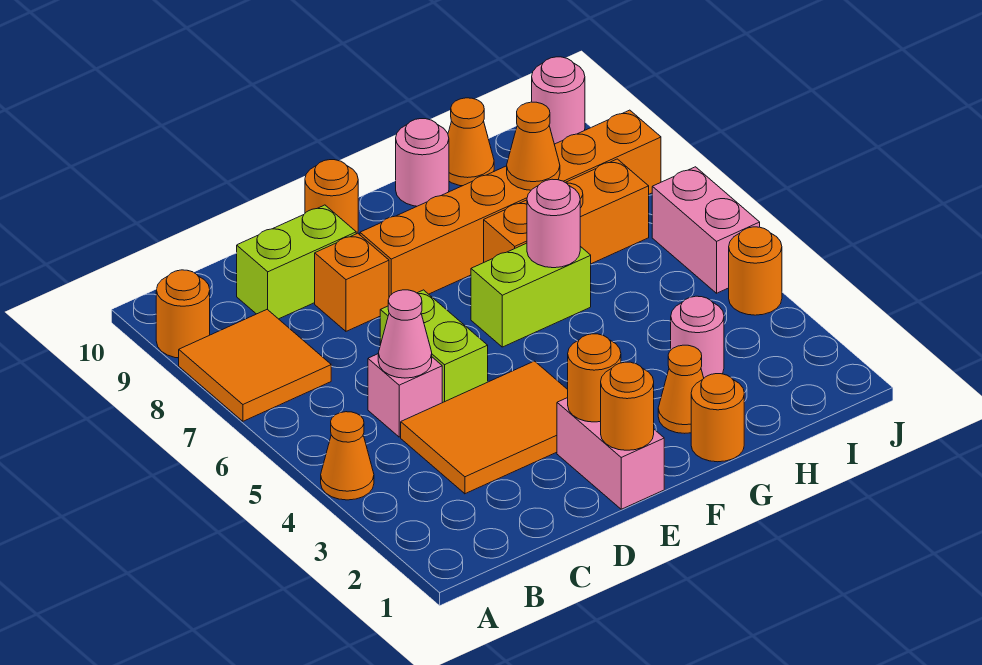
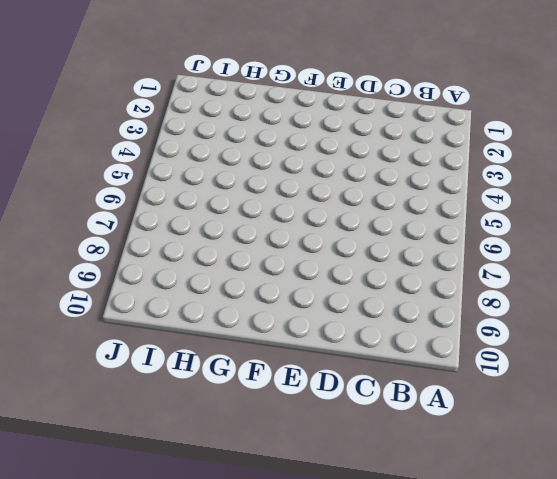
none -> orange 1x1 cone [321,412,374,500]
none -> orange 2x2 tile [179,309,331,421]
none -> orange 1x1 round brick [156,270,210,358]

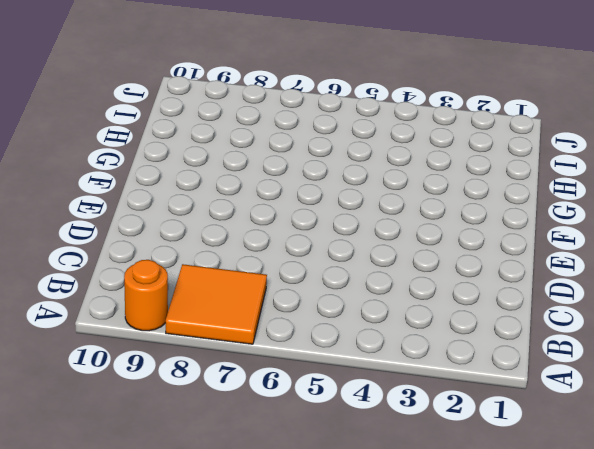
none -> orange 1x1 cone [321,412,374,500]
none -> orange 2x3 tile [401,361,568,494]
none -> pink 1x1 brick [368,354,442,437]

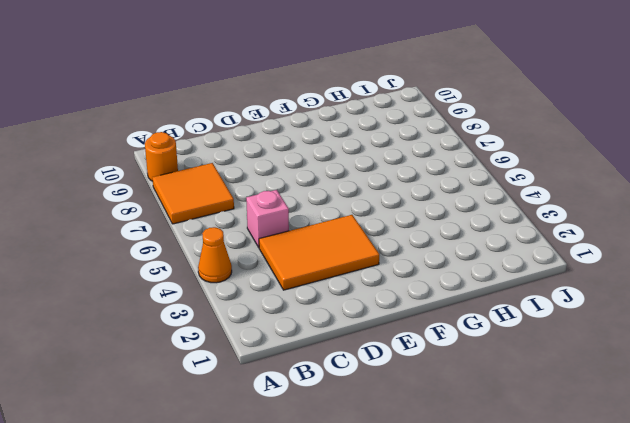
none -> lime 1x2 brick [237,205,356,319]
none -> lime 1x2 brick [380,290,488,403]
none -> orange 1x1 brick [315,233,389,331]

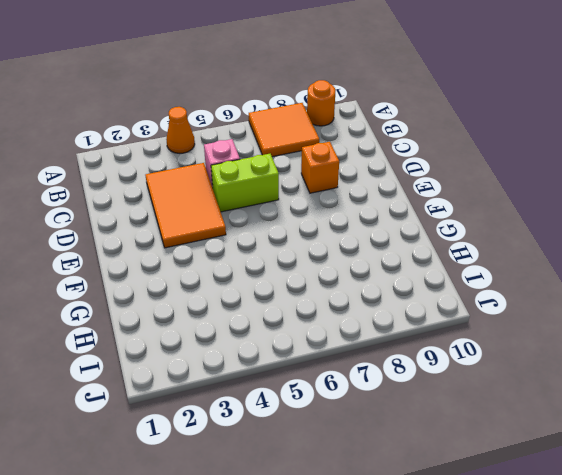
none -> lime 1x2 brick [237,205,356,319]
none -> pink 1x2 brick [557,398,664,509]
none -> orange 1x6 brick [360,110,661,297]

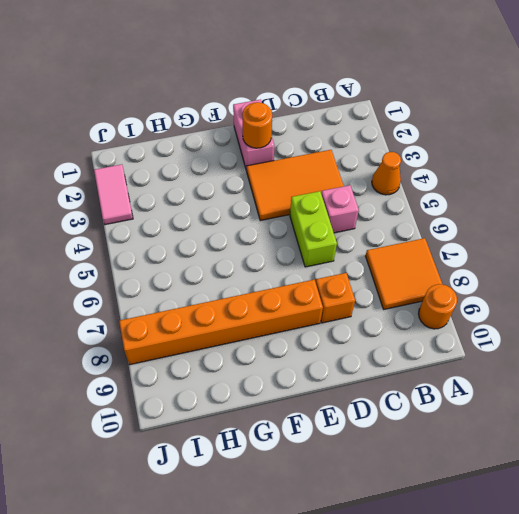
pink 1x2 tile [94,164,133,225] -> none
none -> lime 1x2 brick [237,205,356,319]
none -> orange 1x1 round brick [305,160,358,234]
none -> lime 1x2 brick [471,243,591,347]

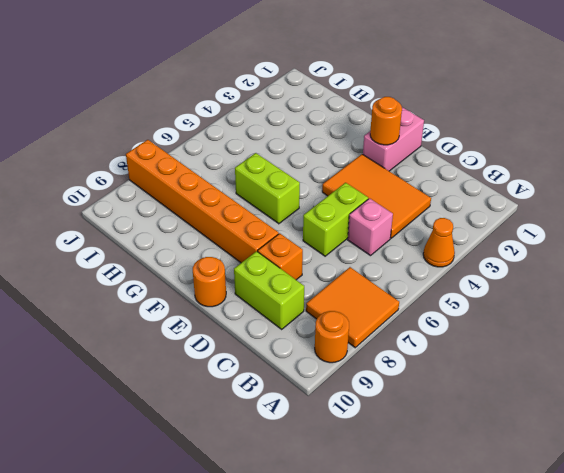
none -> orange 1x1 round brick [691,374,744,462]
none -> orange 1x1 cone [658,345,704,433]
none -> orange 1x3 brick [484,159,649,264]

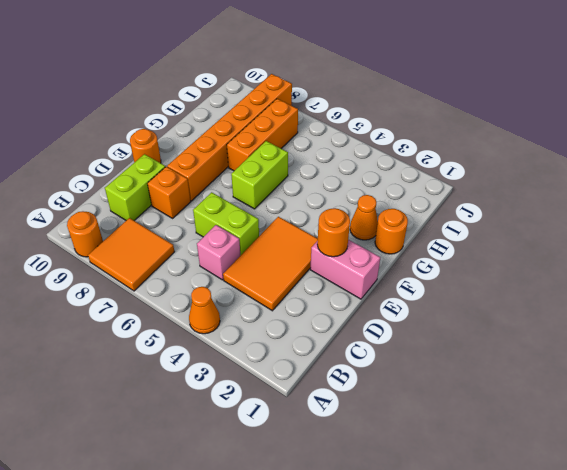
none -> pink 1x1 round brick [396,119,449,206]
none -> pink 1x1 round brick [671,296,724,378]
none -> orange 1x1 cone [448,98,494,186]

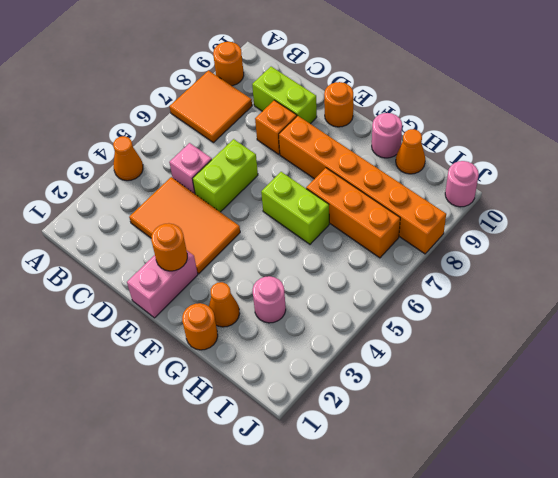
none -> orange 1x1 round brick [729,227,782,315]
none -> pink 1x2 brick [652,167,760,293]
none -> pink 1x1 cone [378,290,432,378]

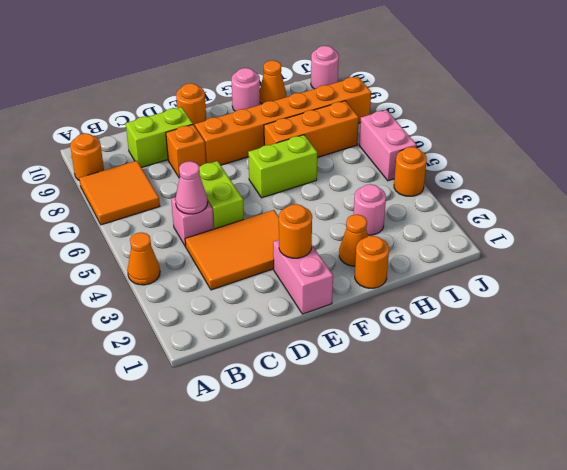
none -> orange 1x1 round brick [601,362,654,450]
none -> pink 1x1 round brick [527,179,580,268]
none -> orange 1x1 cone [507,102,560,190]

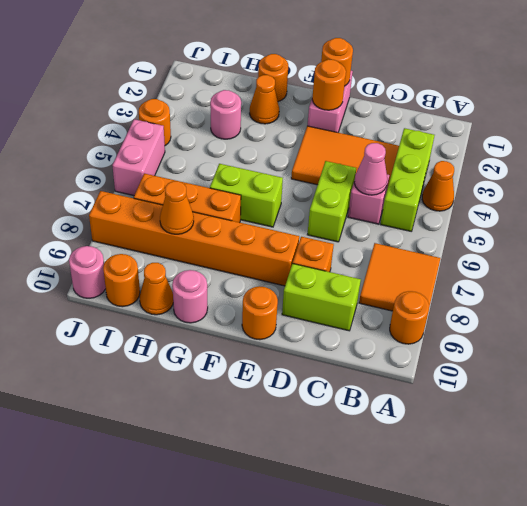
lime 1x3 brick [381,128,435,231] -> none
orange 1x1 round brick [103,254,140,307] -> none
none -> pink 1x1 round brick [527,179,580,268]

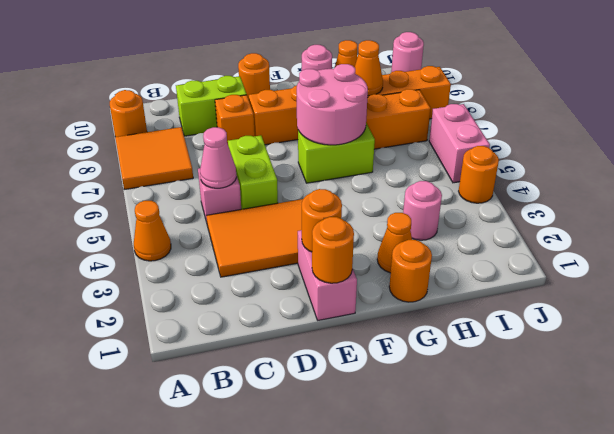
pink 2x2 round brick [297,64,368,145] -> pink 1x1 round brick [527,179,580,268]

